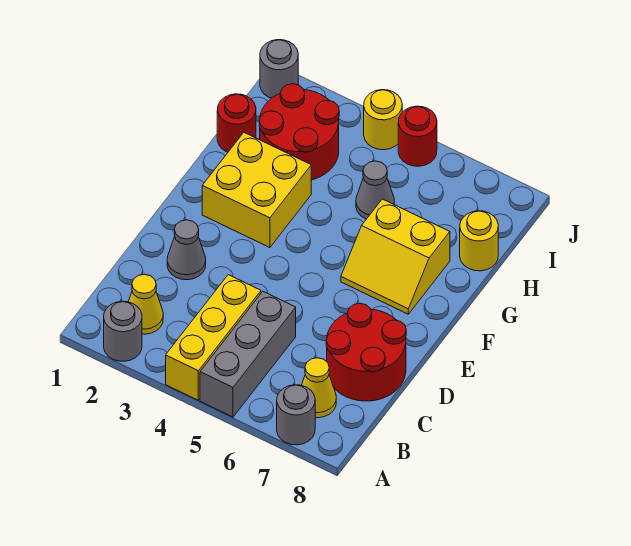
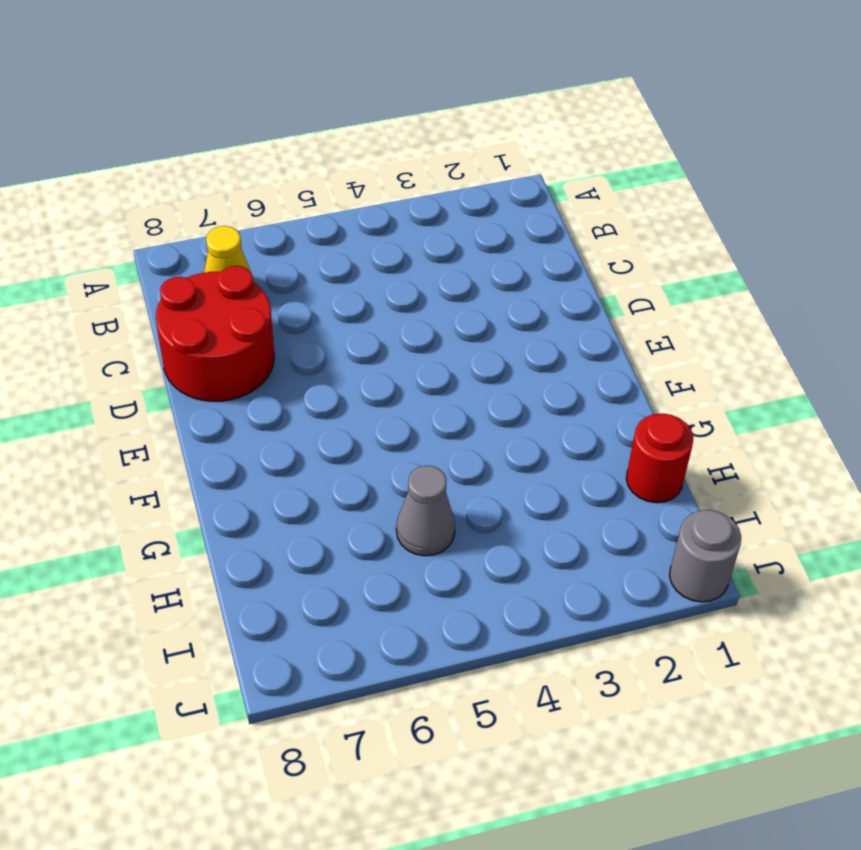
none -> grey 1x1 round brick [104,301,142,361]
none -> yellow 1x3 brick [166,275,261,400]
none -> grey 1x3 brick [200,292,296,417]

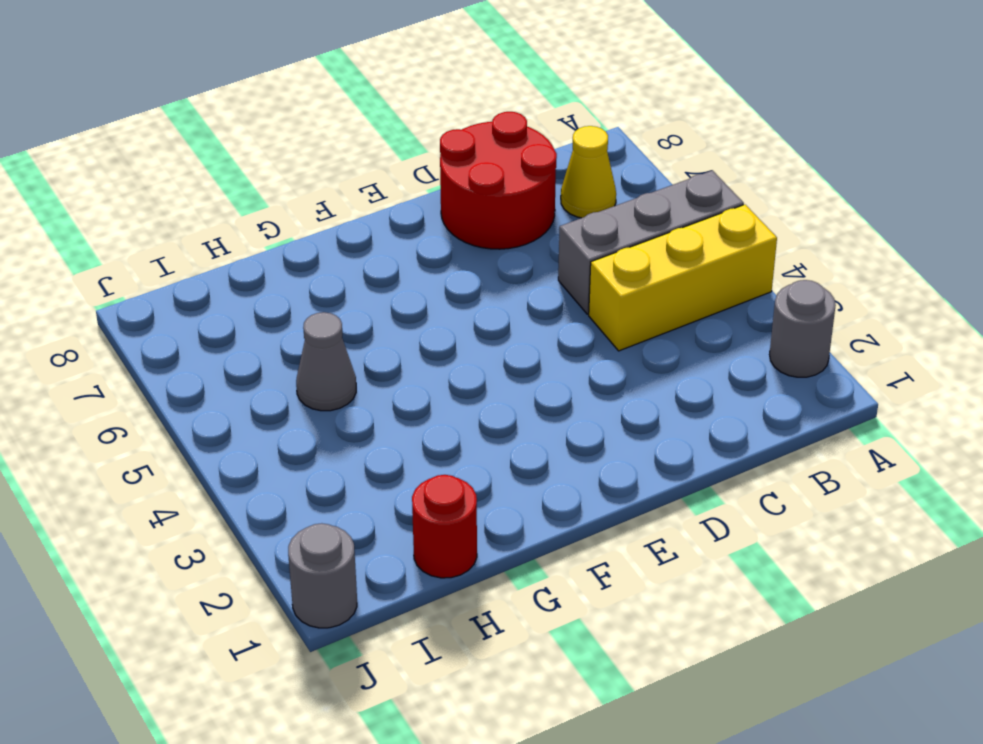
none -> grey 1x1 round brick [277,385,315,445]
none -> yellow 1x1 cone [128,274,163,334]
none -> grey 1x1 cone [167,220,206,280]

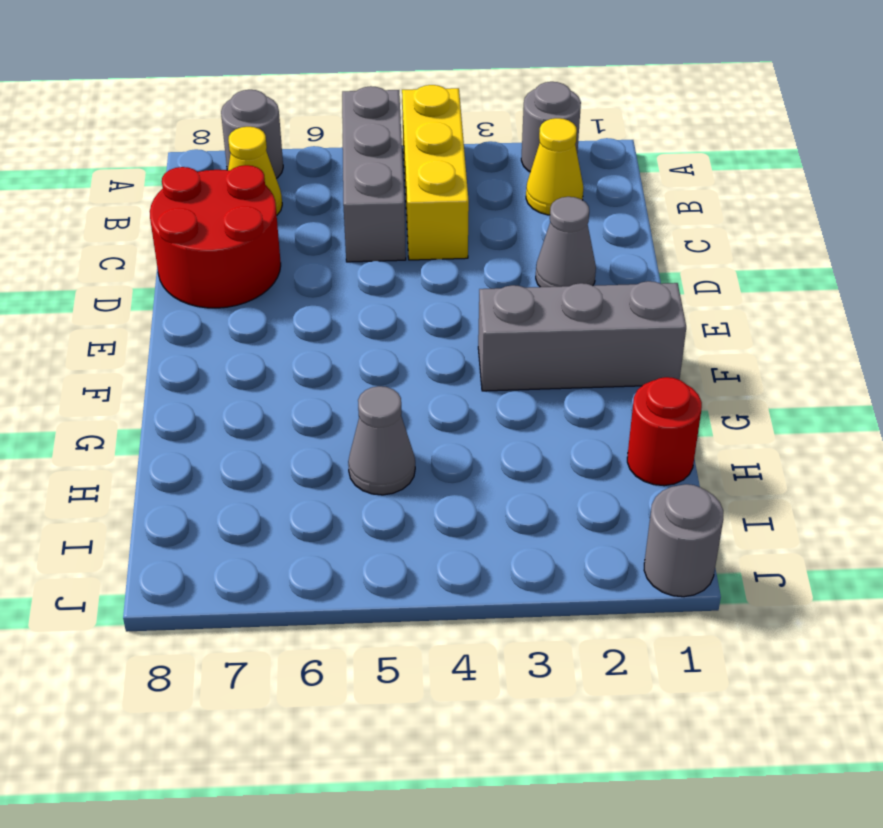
grey 1x3 brick [478,281,686,391] -> yellow 2x2 brick [202,133,311,248]
none -> yellow 2x2 slope [341,199,450,314]
none -> red 2x2 round brick [259,84,339,180]
none -> yellow 1x1 round brick [460,211,498,271]

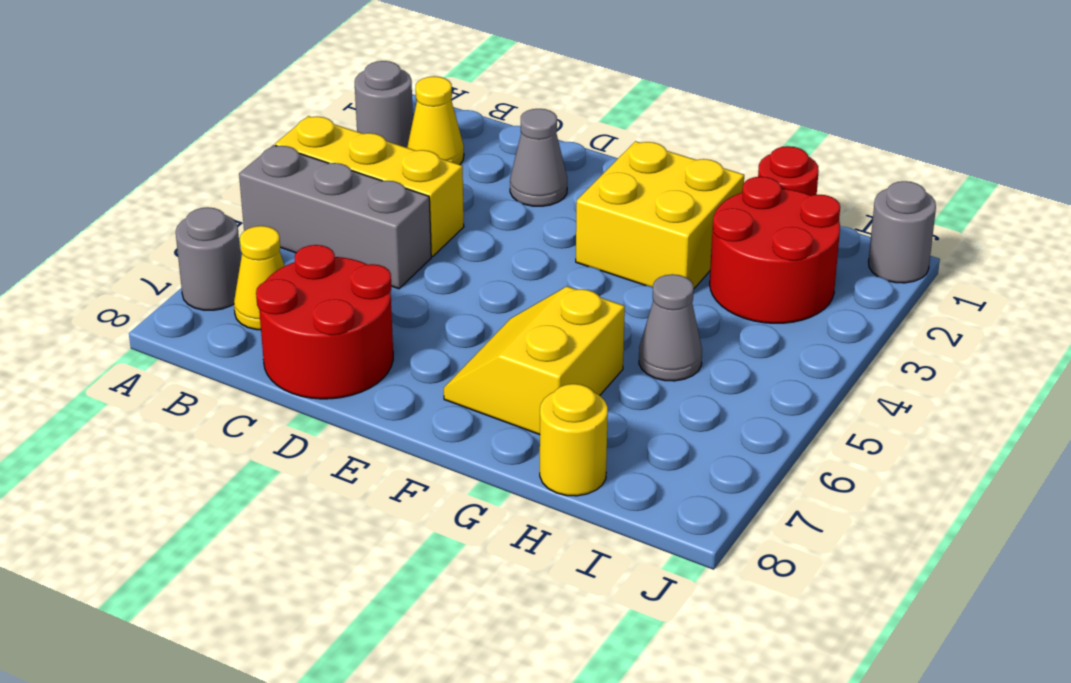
none -> yellow 1x1 round brick [364,90,402,150]
none -> red 1x1 round brick [398,106,437,166]

